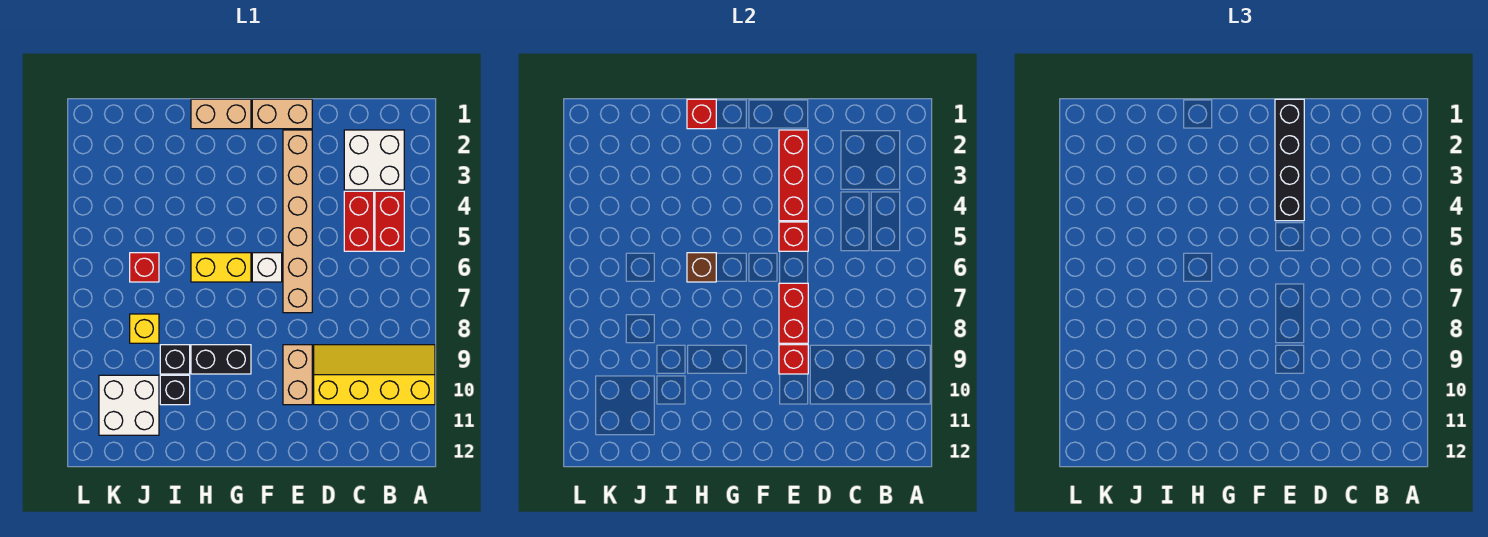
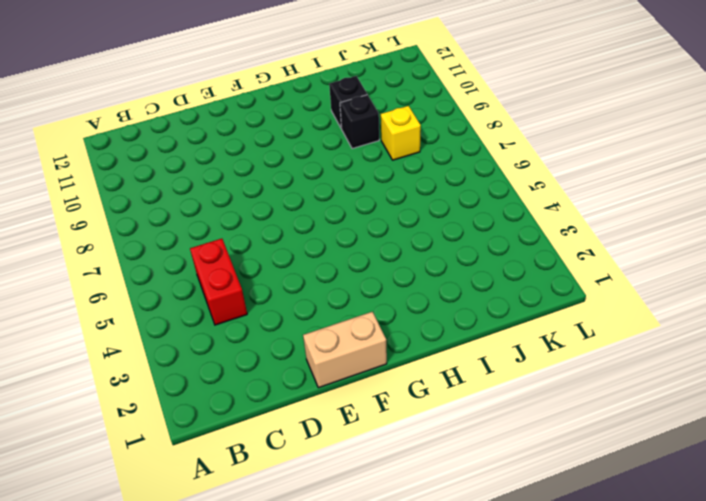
none -> yellow 2x4 slope [314,345,435,405]
none -> white 2x2 brick [344,130,404,190]
none -> red 1x2 brick [375,191,404,251]

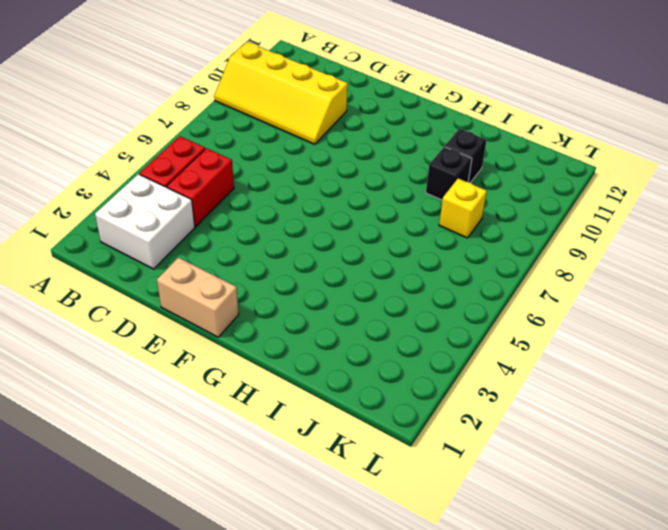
none -> tan 1x6 brick [283,130,312,313]
none -> tan 1x2 brick [283,345,312,405]
none -> white 1x1 brick [252,253,282,282]

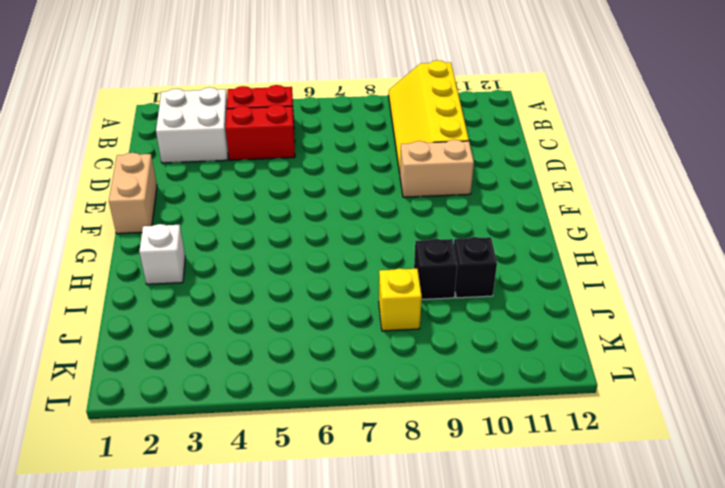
white 1x1 brick [139,224,185,284] -> white 1x1 brick moved to [252,253,282,282]
none -> tan 1x6 brick [283,130,312,313]
none -> tan 1x2 brick [191,99,251,129]
none -> yellow 1x2 brick [191,253,251,282]

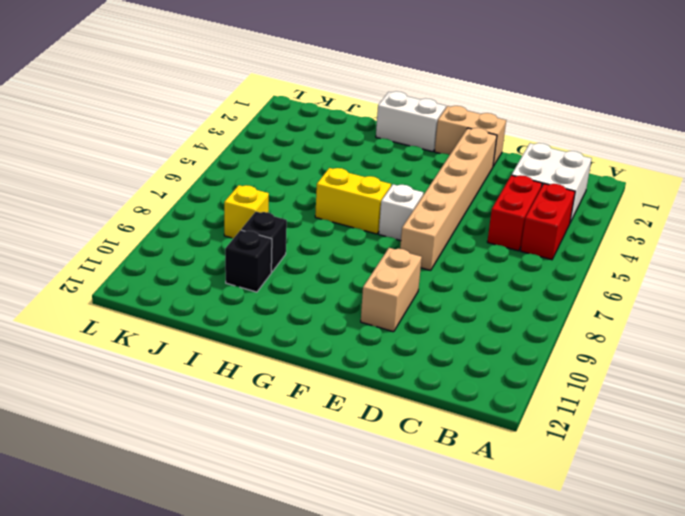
white 1x2 brick [376,91,446,152] -> tan 1x2 brick [191,99,251,129]
none -> yellow 2x4 slope [314,345,435,405]
none -> black 1x2 brick [191,345,251,374]
none -> red 1x1 brick [130,253,159,282]

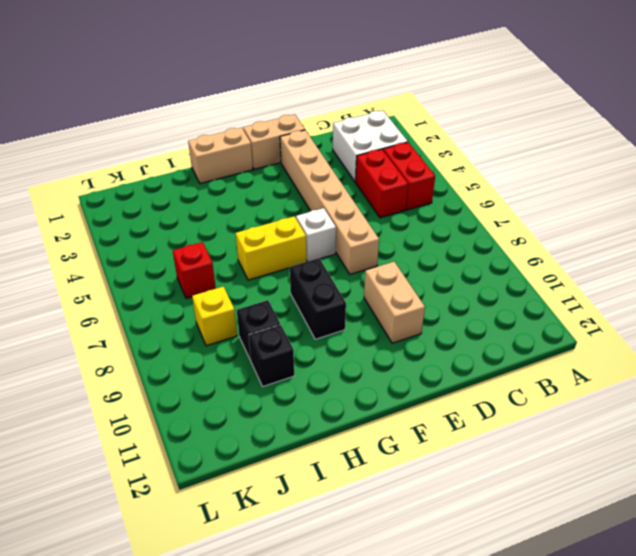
black 1x2 brick [290,258,346,339] -> black 1x2 brick turned to [191,345,251,374]
none -> yellow 2x4 slope [314,345,435,405]
none -> white 2x2 brick [99,375,159,435]
none -> red 1x3 brick [779,130,808,221]

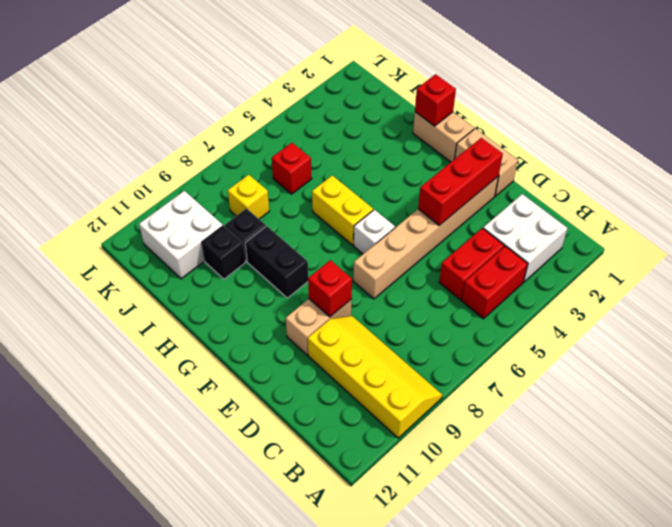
none -> red 1x1 brick [779,222,808,251]
none -> red 1x2 brick [779,283,808,343]
none -> brown 1x1 brick [687,253,716,282]

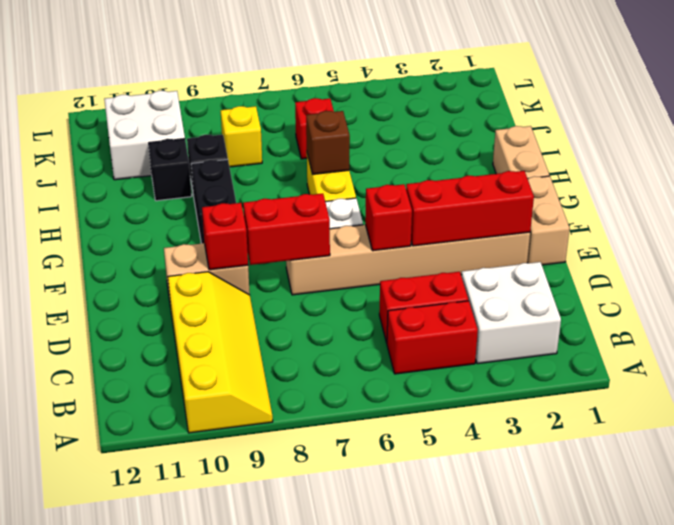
none -> red 1x1 brick [687,99,716,129]
none -> black 1x4 brick [1275,99,1304,221]

